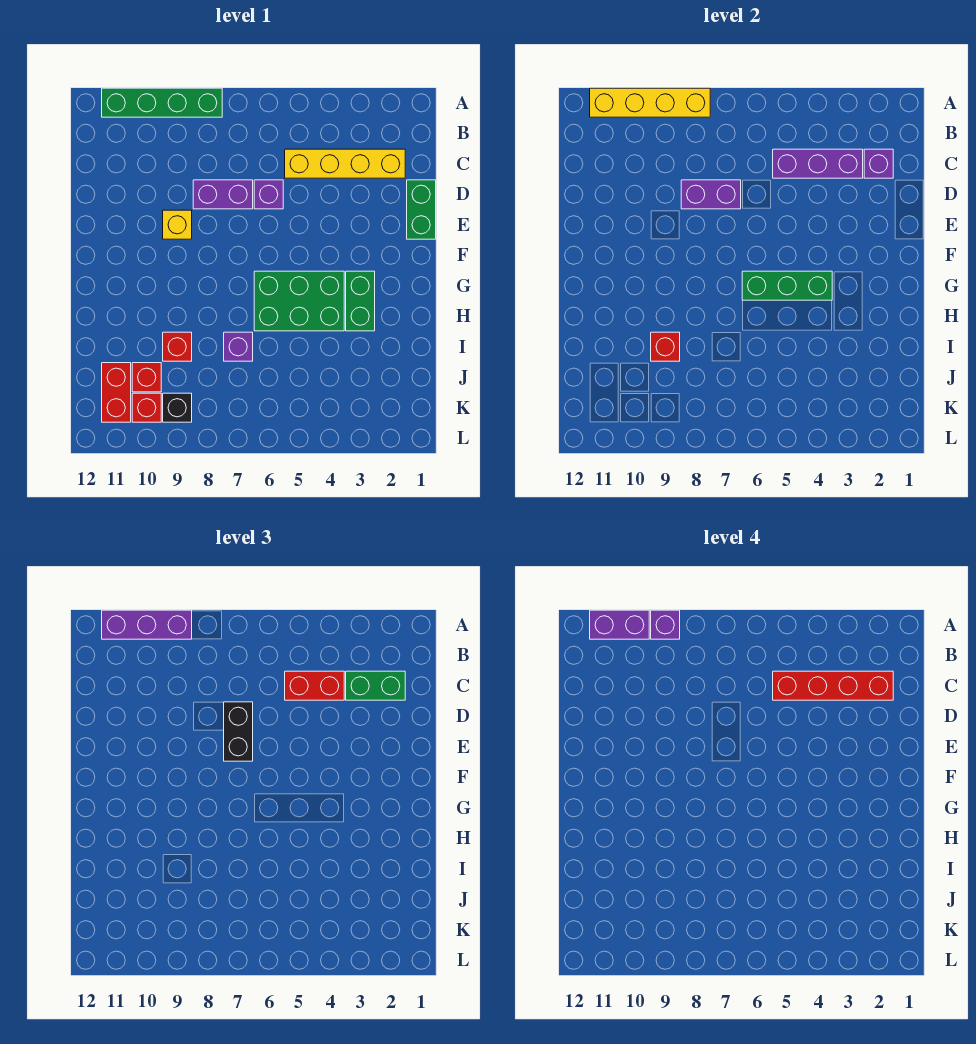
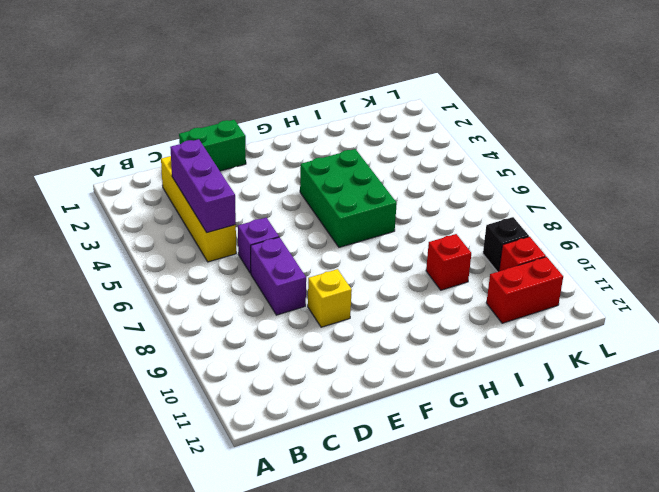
none -> green 1x4 brick [102,88,222,117]
none -> green 1x2 brick [346,271,375,331]
none -> purple 1x1 brick [224,332,253,361]

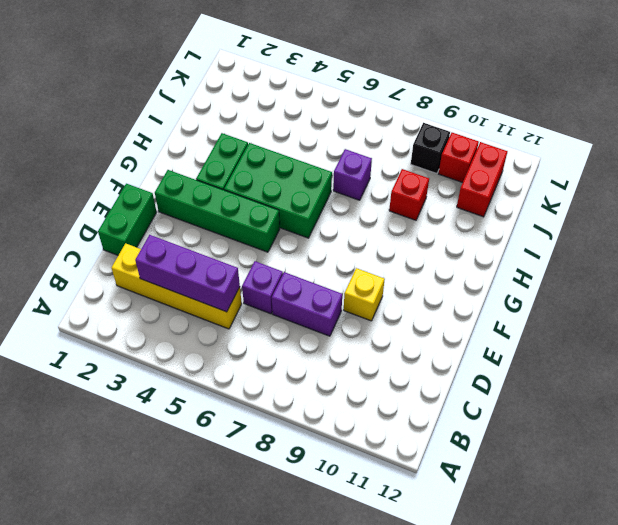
green 1x4 brick [155,170,280,252] -> green 1x4 brick moved to [102,88,222,117]
none -> red 1x1 brick [132,363,161,392]
none -> yellow 1x4 brick [590,88,710,117]
none -> purple 1x1 brick [864,149,893,178]

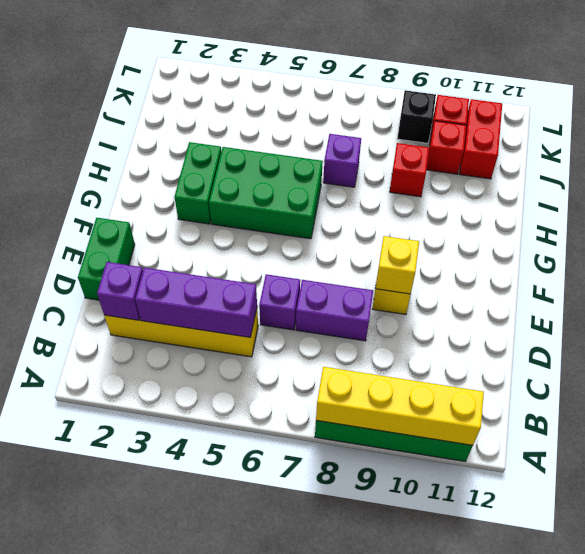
yellow 1x1 brick [376,236,419,294] -> none
none -> purple 1x2 brick [681,180,741,209]
none -> green 1x3 brick [742,271,832,300]
none -> red 1x1 brick [651,332,680,361]

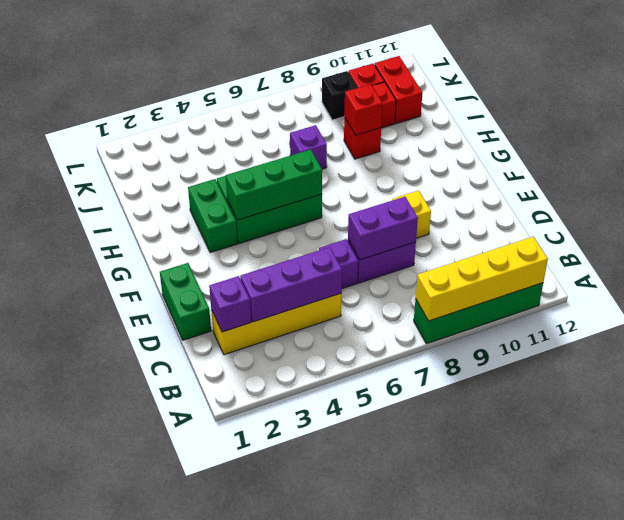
none -> purple 1x3 brick [102,610,192,639]
none -> green 1x2 brick [346,671,405,700]
none -> red 1x2 brick [285,671,344,700]

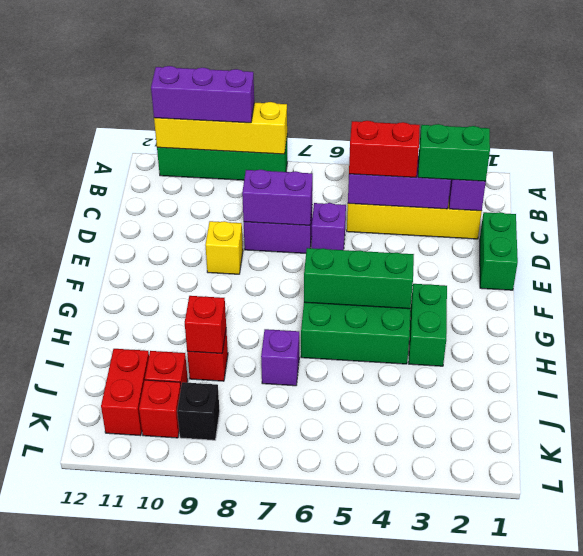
none -> black 1x2 brick [224,702,253,761]
none -> purple 1x1 brick [651,610,680,639]
none -> purple 1x2 brick [590,610,649,639]

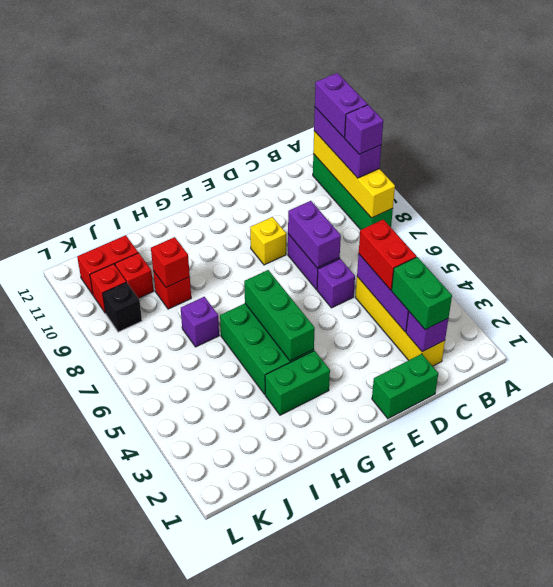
none -> black 1x2 brick [224,702,253,761]
none -> red 1x4 brick [773,671,893,700]

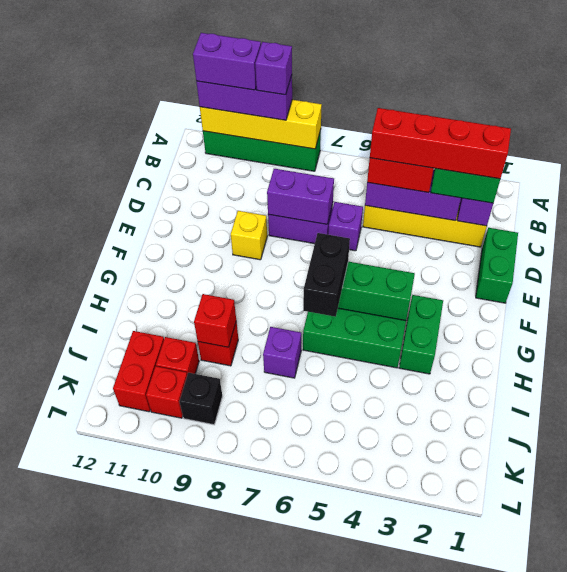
black 1x2 brick [303,233,350,317] -> black 1x2 brick moved to [224,702,253,761]

